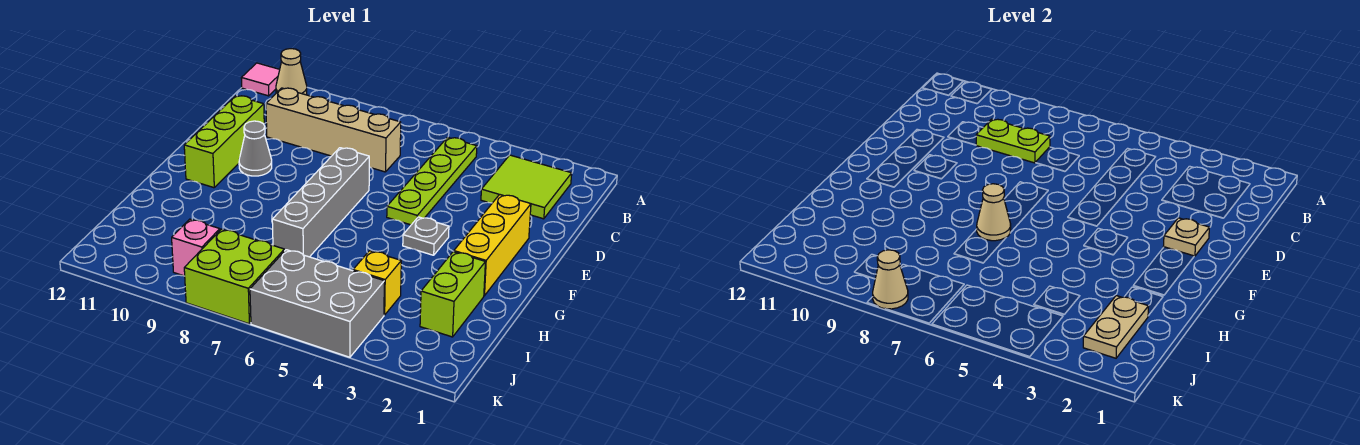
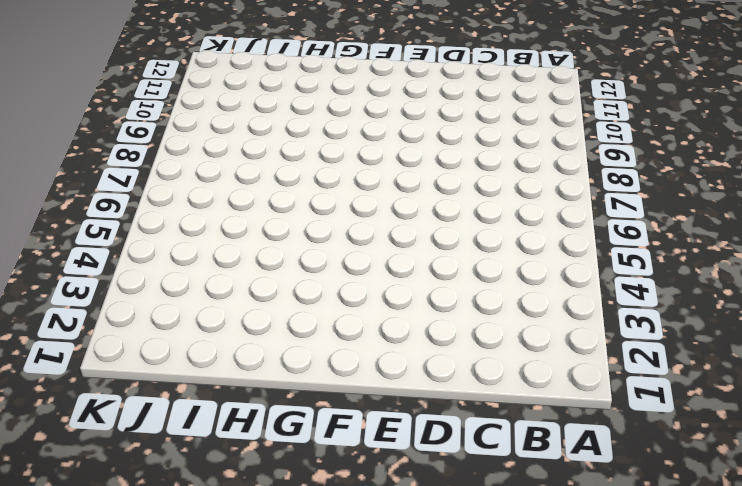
none -> tan 1x1 cone [276,49,307,95]
none -> pink 1x1 tile [241,63,280,96]
none -> lime 2x2 tile [481,155,572,219]

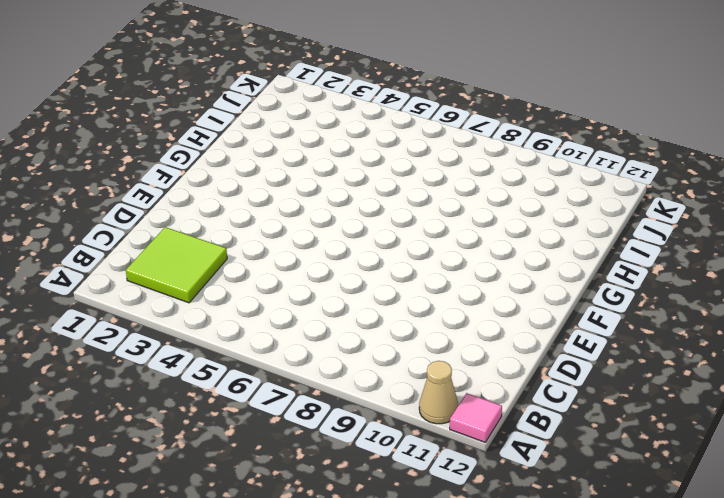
none -> lime 1x4 plate [387,137,477,225]
none -> tan 1x4 brick [266,88,401,172]
none -> lime 1x3 brick [184,96,264,188]

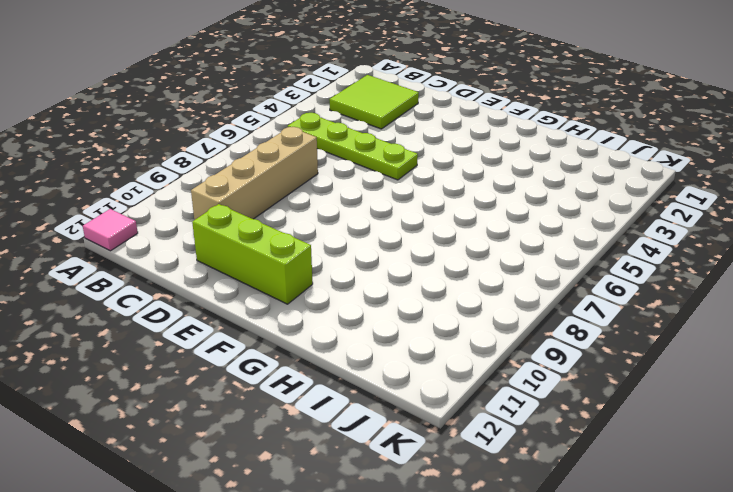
none -> tan 1x1 cone [276,49,307,95]
none -> yellow 1x3 brick [454,194,531,296]
none -> grey 1x4 brick [272,148,369,257]

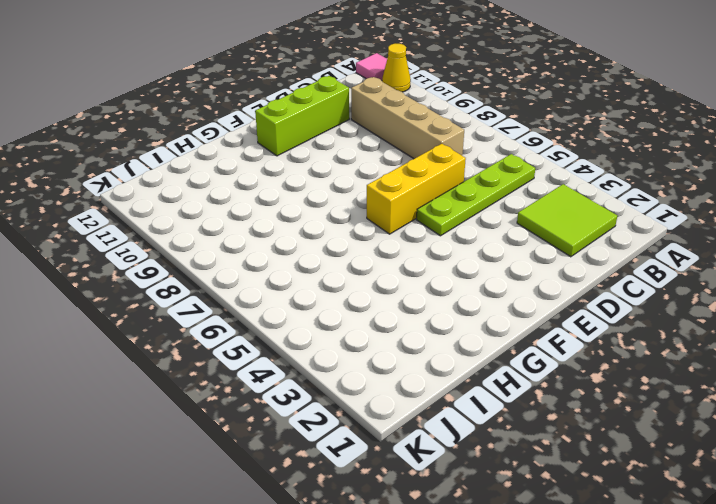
yellow 1x1 cone [382,44,411,92] -> tan 1x1 cone [276,49,307,95]
yellow 1x3 brick [367,144,466,234] -> yellow 1x3 brick moved to [454,194,531,296]
none -> grey 1x4 brick [272,148,369,257]
none -> grey 1x1 cone [239,121,272,176]
none -> grey 1x1 plate [403,217,449,255]

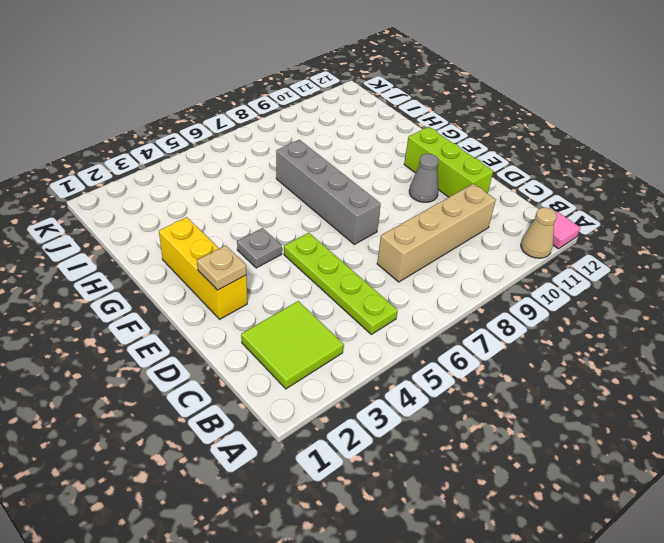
none -> lime 1x2 brick [420,252,485,337]
none -> yellow 1x1 brick [353,251,401,315]
none -> grey 2x3 brick [250,250,384,357]

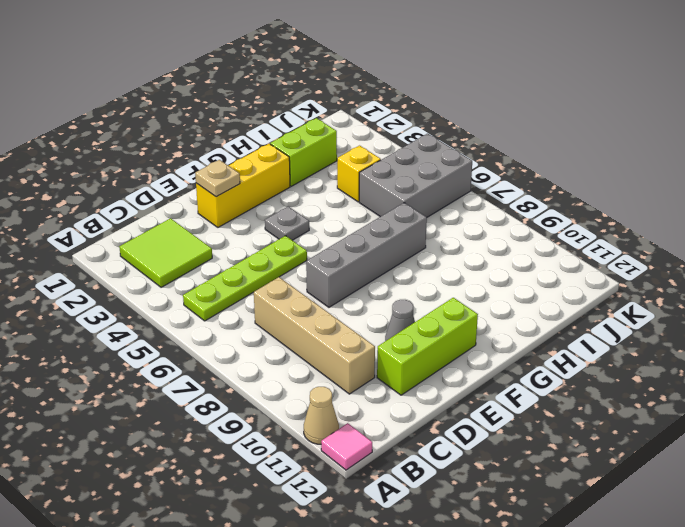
grey 2x3 brick [359,134,472,217] -> grey 2x3 brick turned to [250,250,384,357]
none -> lime 2x2 brick [184,229,284,324]
none -> pink 1x1 brick [172,219,220,276]
none -> lime 1x2 plate [976,119,1050,163]

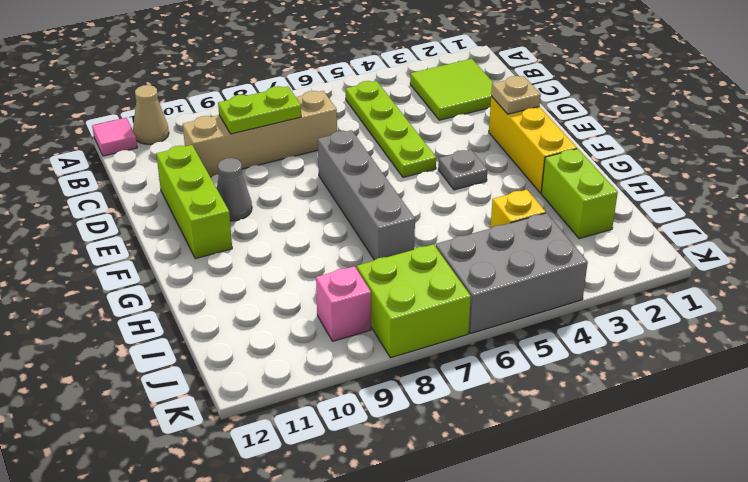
none -> tan 1x1 cone [977,184,1011,241]
none -> tan 1x2 plate [1083,296,1148,358]
none -> tan 1x1 cone [873,250,908,309]

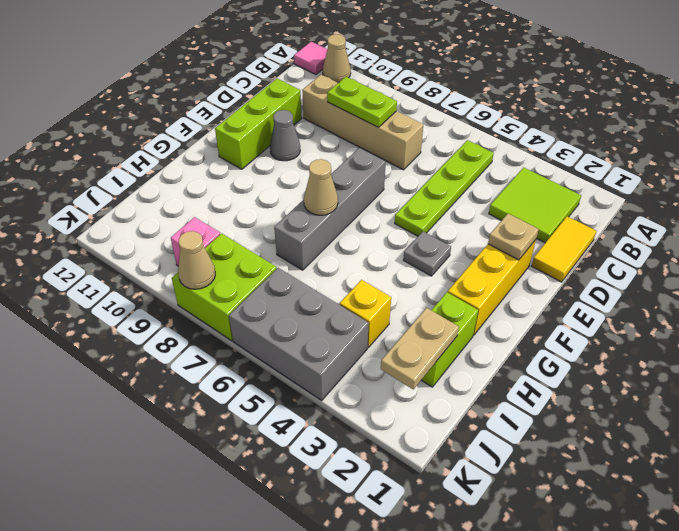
yellow 1x2 tile [532,216,596,282] -> none

